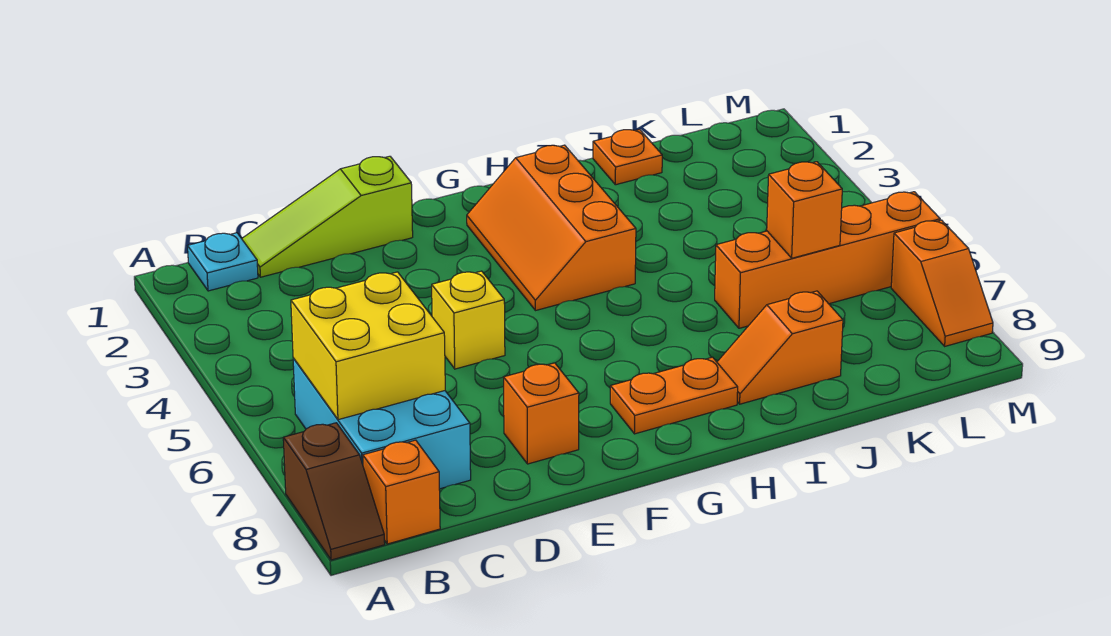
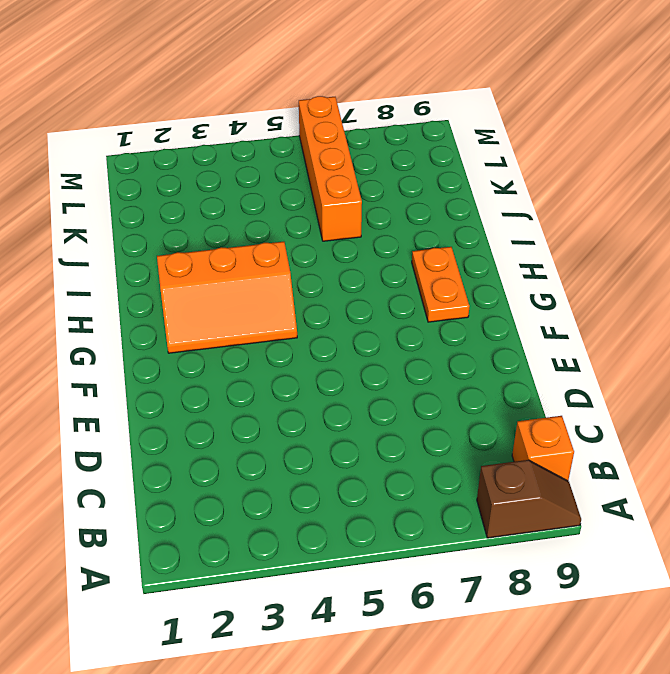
none -> cyan 1x1 plate [188,233,258,291]
none -> cyan 2x3 brick [293,358,471,489]
none -> lime 1x3 slope [242,156,413,277]

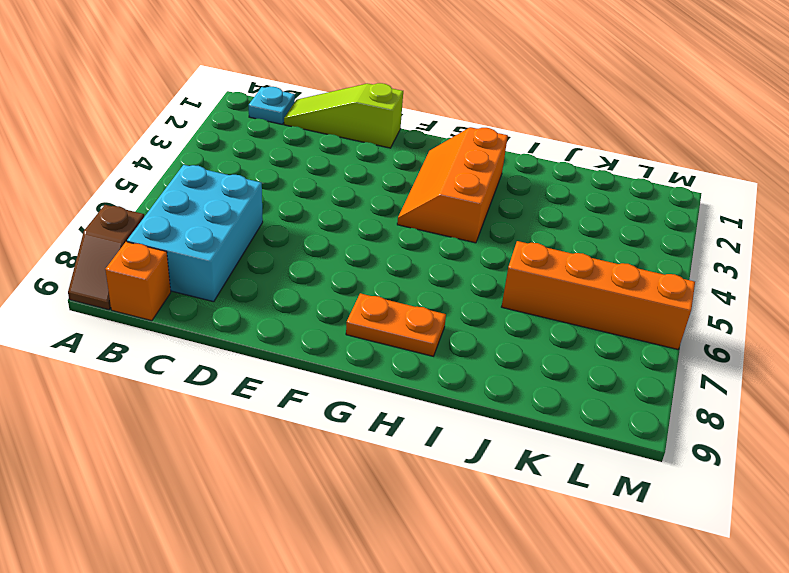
none -> yellow 1x1 brick [432,271,505,369]
none -> orange 1x1 brick [504,363,579,464]
none -> orange 1x2 slope [717,291,843,404]

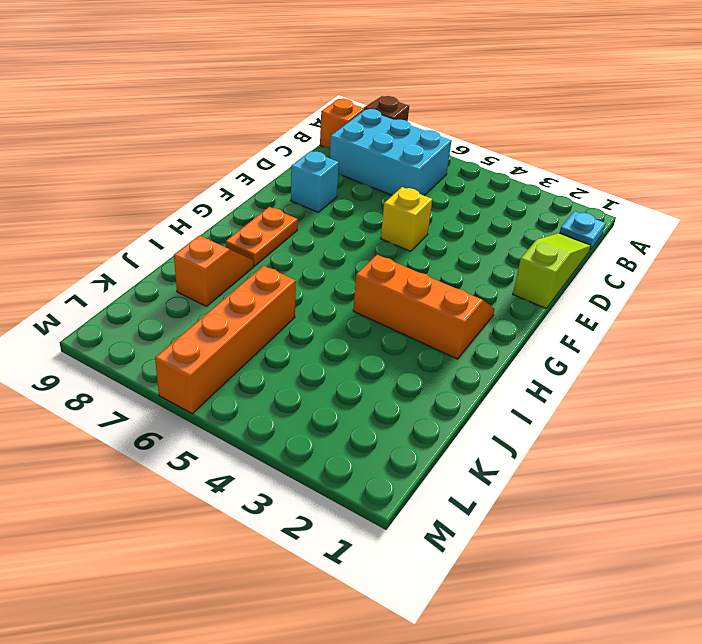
cyan 1x1 brick [291,151,339,212] -> orange 1x1 brick [504,363,579,464]
none -> orange 1x1 plate [593,129,662,185]
none -> orange 1x2 slope [891,220,993,346]
none -> yellow 2x2 brick [291,272,445,420]

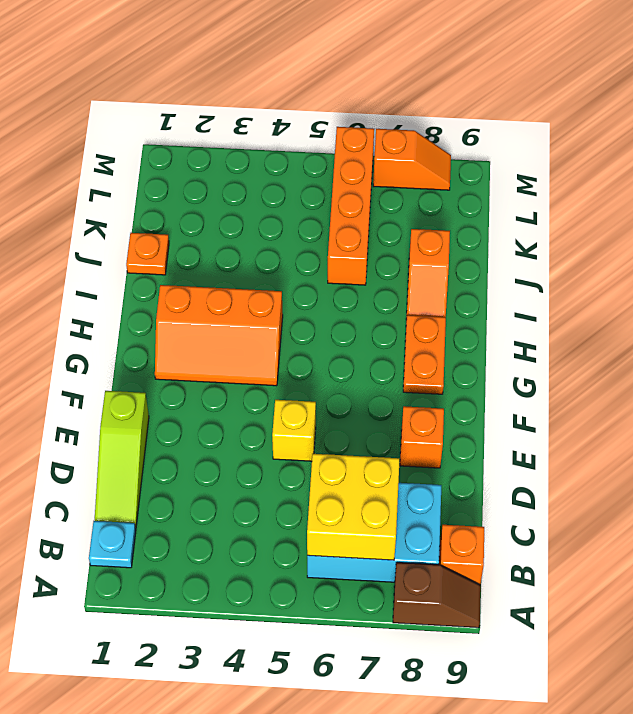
none -> orange 1x1 brick [767,162,842,258]

